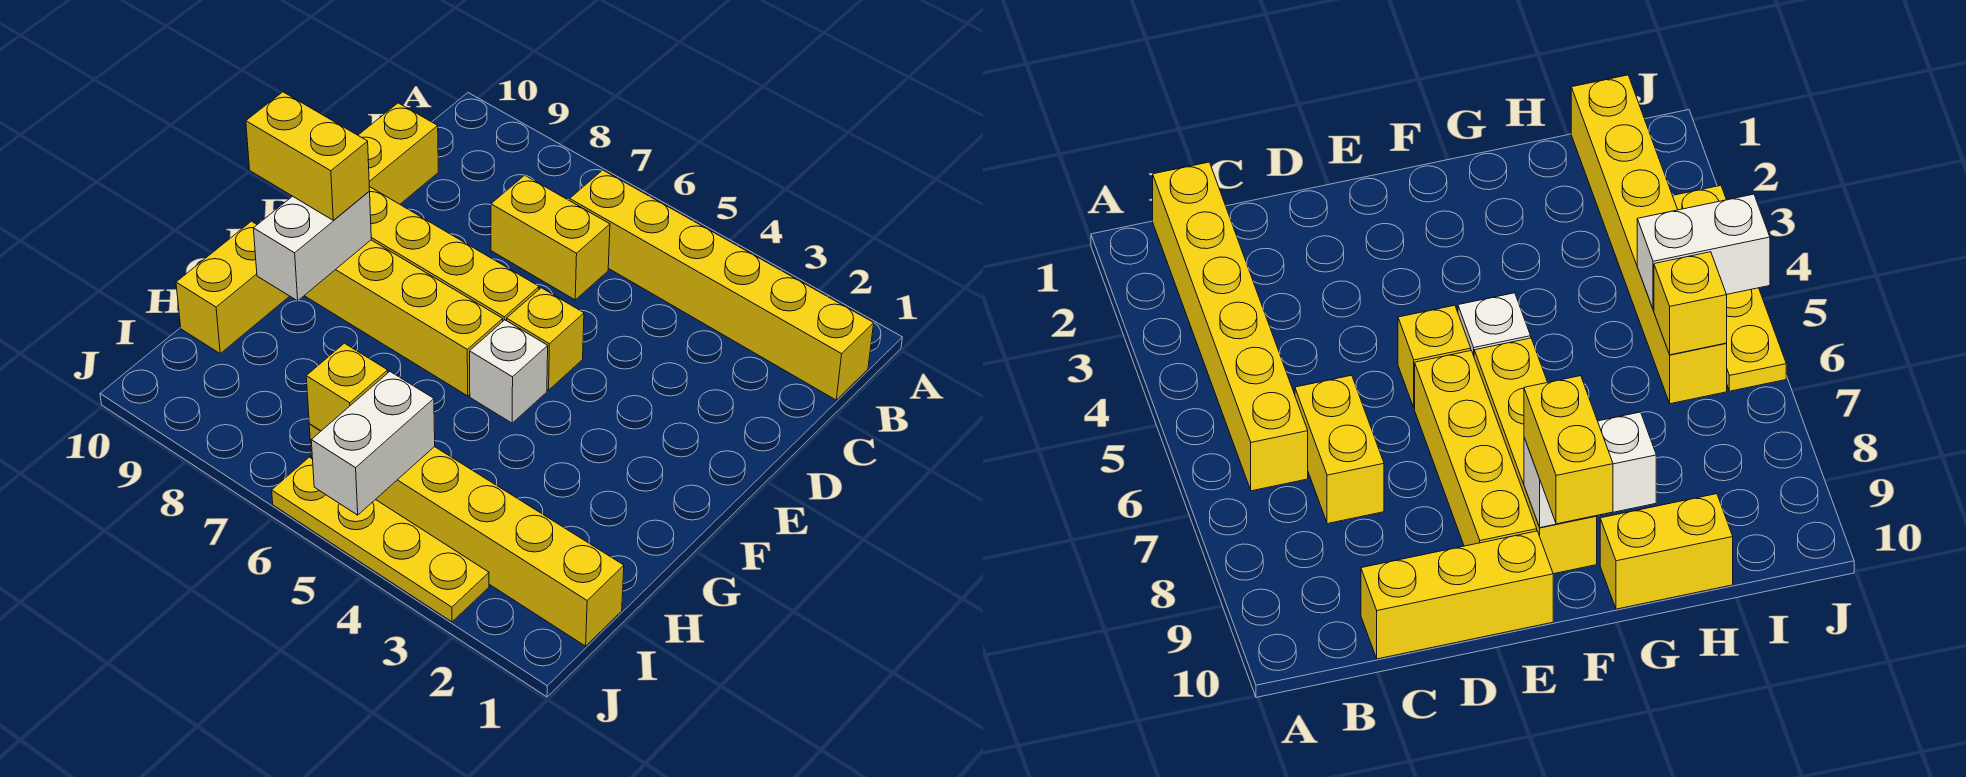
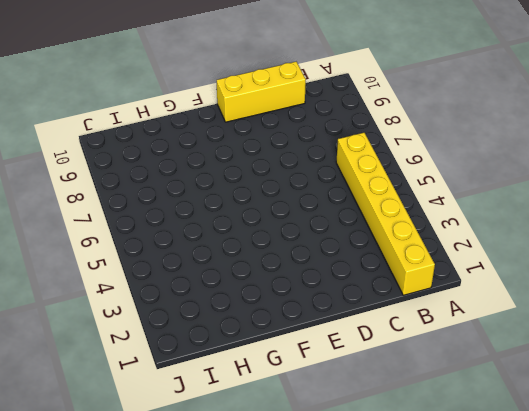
none -> yellow 1x2 brick [491,175,610,300]
none -> yellow 1x1 brick [507,288,584,390]
none -> yellow 1x4 brick [369,187,539,321]

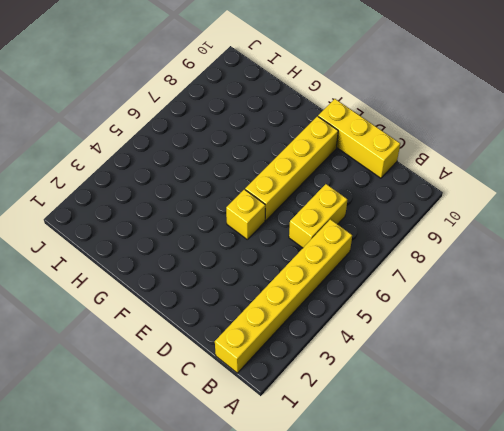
none -> white 1x1 brick [470,320,548,423]
none -> yellow 1x4 brick [304,240,503,396]
none -> yellow 1x2 brick [176,221,289,353]

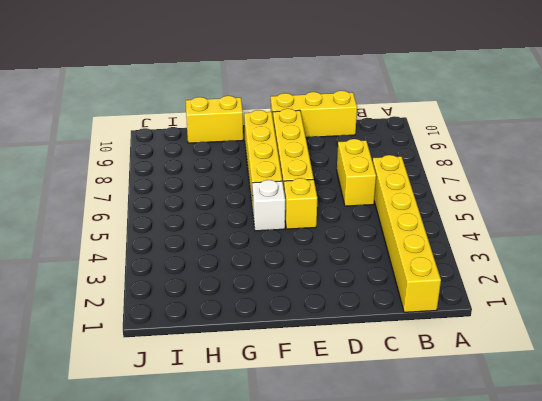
none -> yellow 1x6 brick [309,424,624,646]
none -> yellow 1x4 plate [272,457,489,622]
none -> white 1x2 brick [253,191,371,301]

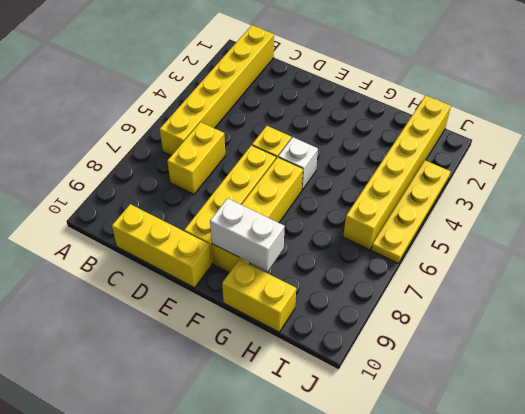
none -> white 1x2 brick [311,372,435,515]
none -> yellow 1x1 brick [306,343,388,431]
none -> yellow 1x2 brick [246,92,370,220]

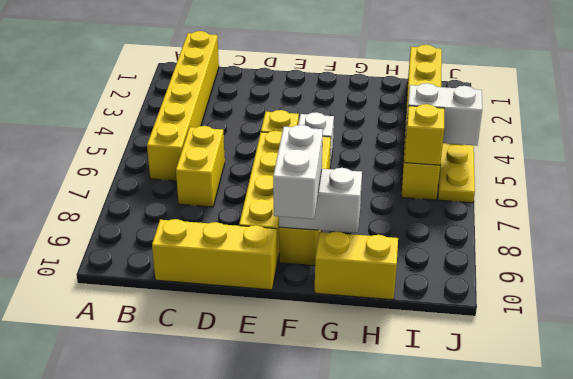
white 1x2 brick [273,125,323,219] -> yellow 1x2 brick [246,92,370,220]

